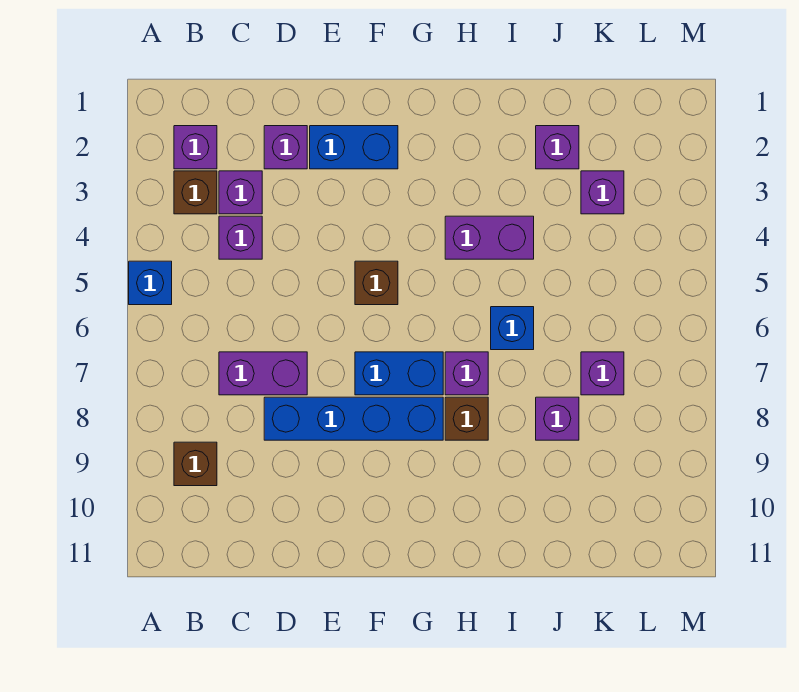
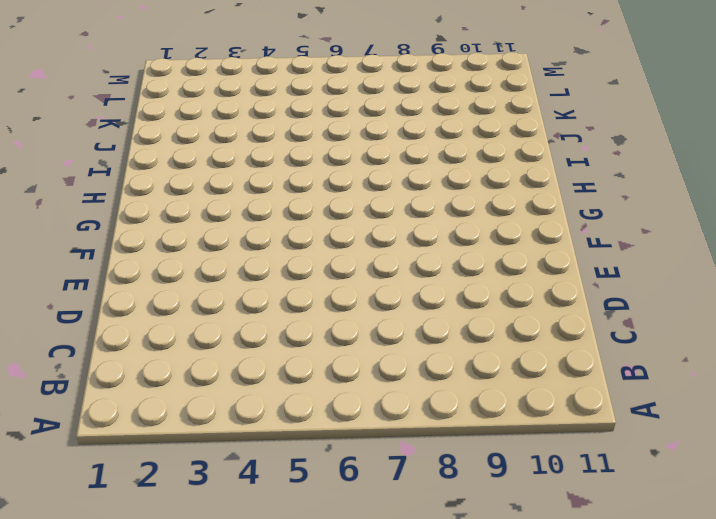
none -> blue 1x1 brick [129,261,172,305]
none -> purple 1x1 brick [174,126,217,169]
none -> brown 1x1 brick [174,171,217,214]

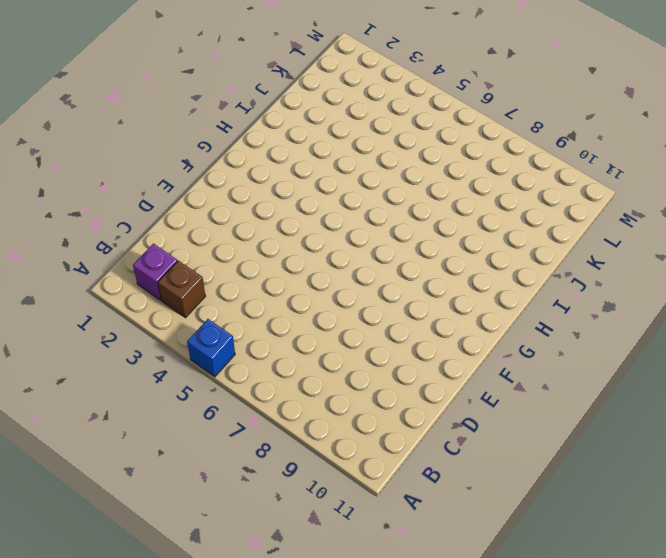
none -> brown 1x1 brick [174,442,217,486]
none -> purple 1x1 brick [219,171,262,214]
none -> purple 1x1 brick [219,216,262,259]

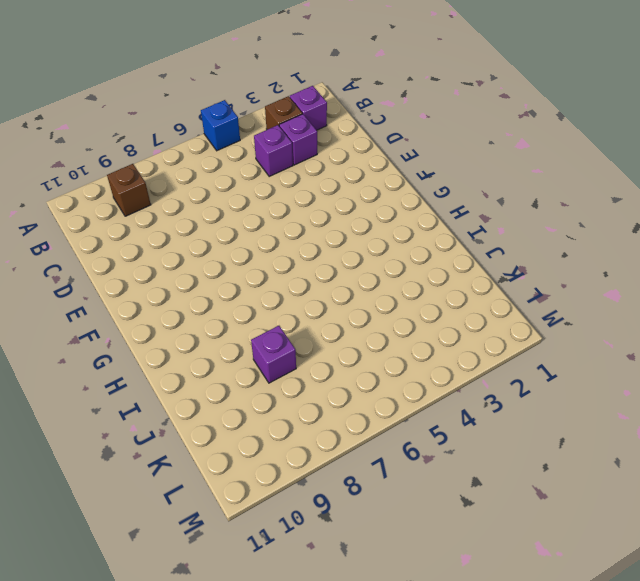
none -> purple 1x2 brick [219,352,307,395]
none -> purple 1x1 brick [264,126,307,169]
none -> blue 1x4 brick [264,397,443,440]

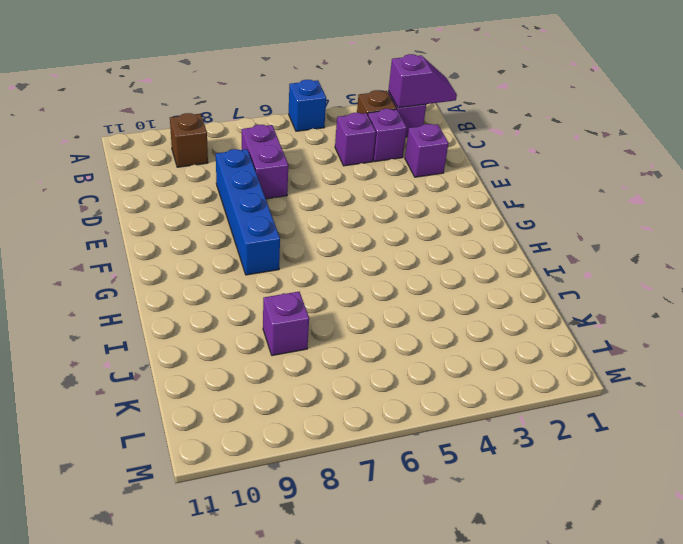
purple 1x2 slope [388,54,457,108] -> none
none -> blue 1x2 brick [310,126,398,169]
none -> brown 1x1 brick [355,261,398,305]
none -> blue 1x2 brick [355,352,443,395]

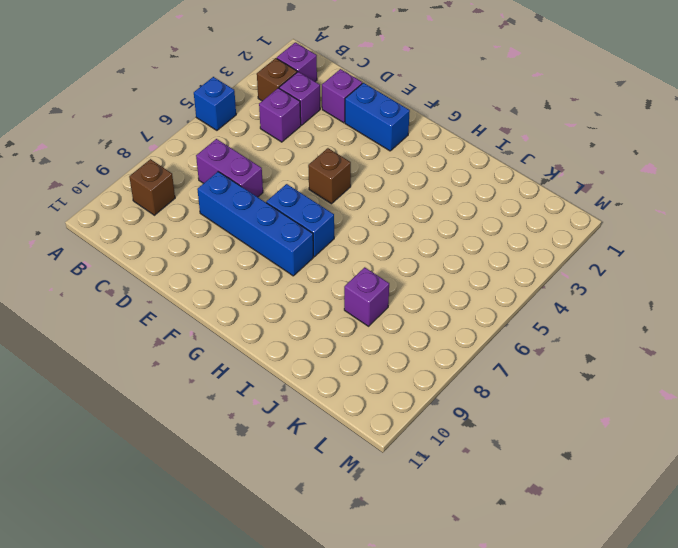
none -> purple 1x2 brick [445,216,534,259]
none -> purple 1x1 brick [445,352,488,395]
none -> brown 1x1 brick [445,397,488,440]

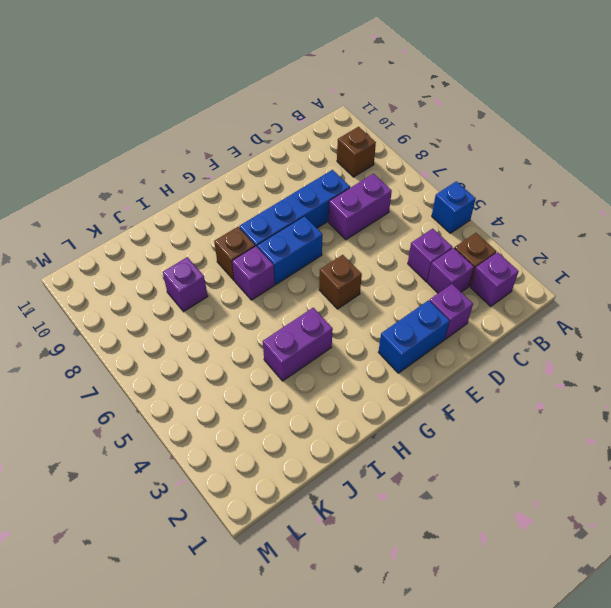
none -> blue 1x1 brick [491,307,534,350]
none -> purple 1x1 brick [536,126,579,169]
none -> purple 1x1 brick [581,171,624,214]

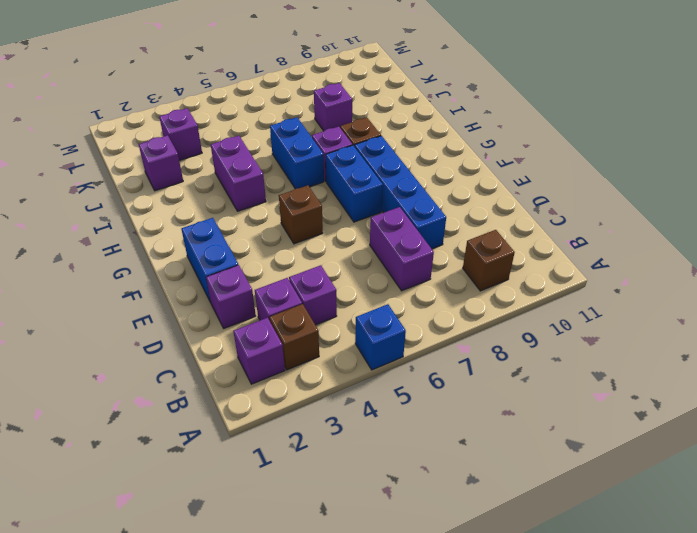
blue 1x2 brick [270,117,324,189] -> blue 1x1 brick [491,307,534,350]
none -> purple 1x1 brick [581,352,624,395]

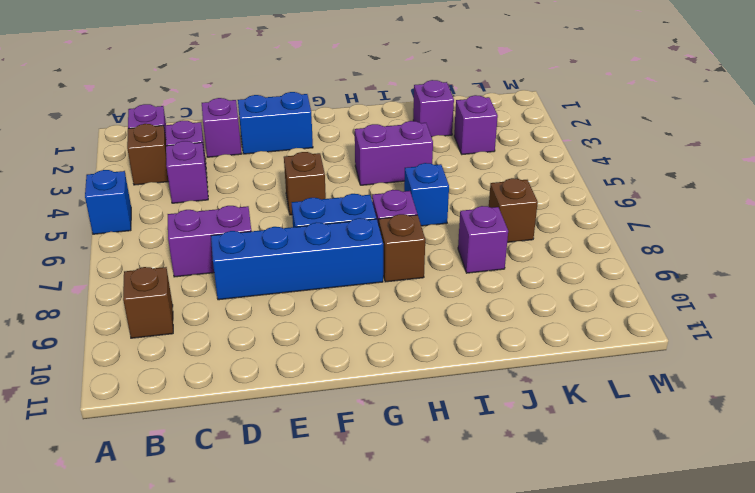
brown 1x1 brick [489,178,538,242] -> purple 1x1 brick [581,352,624,395]

